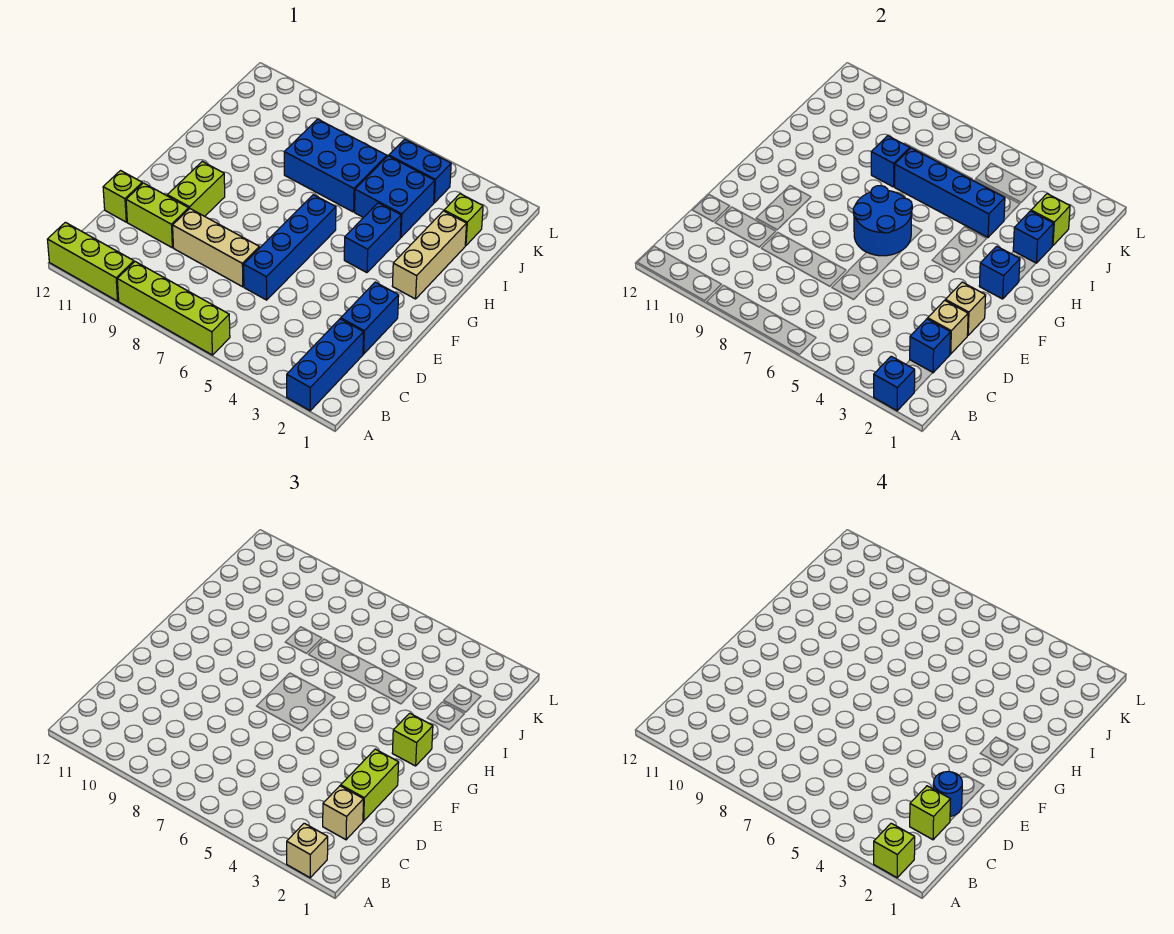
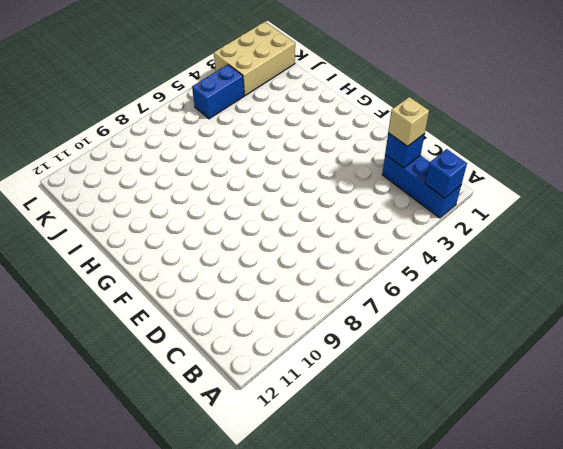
tan 2x3 brick [214,22,295,96] -> none
none -> lime 1x4 brick [117,262,230,355]
none -> lime 1x3 brick [47,222,134,301]
none -> blue 1x2 brick [341,282,399,354]
none -> blue 1x4 brick [244,195,336,300]

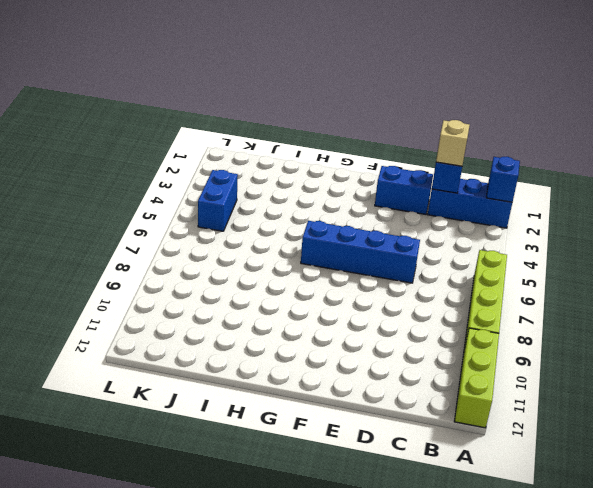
none -> tan 1x3 brick [173,209,260,287]
none -> lime 1x2 brick [126,183,189,248]
none -> lime 1x1 brick [103,171,142,222]
none -> lime 1x2 brick [167,162,225,216]

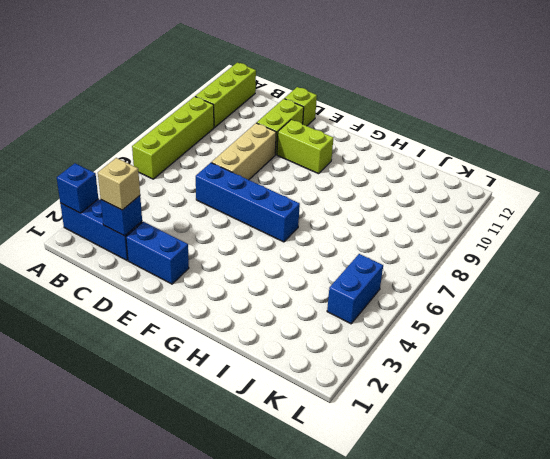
none -> tan 1x3 brick [392,211,467,299]
none -> blue 1x2 brick [344,203,401,273]
none -> blue 2x2 brick [355,156,435,237]
none -> blue 2x3 brick [284,119,387,212]

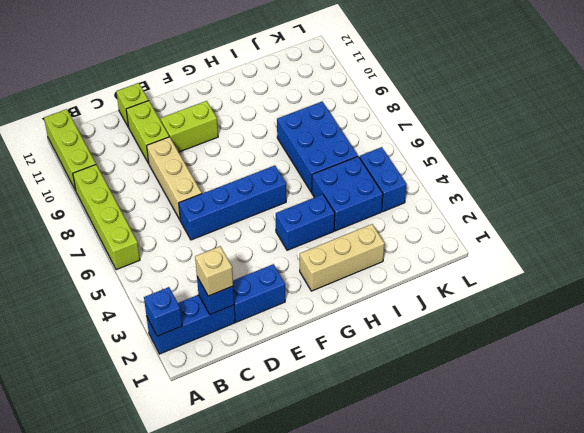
none -> lime 1x1 brick [444,194,483,246]
none -> tan 1x1 brick [928,300,968,354]
none -> tan 1x1 brick [945,282,986,335]
none -> blue 2x2 round brick [853,186,912,256]

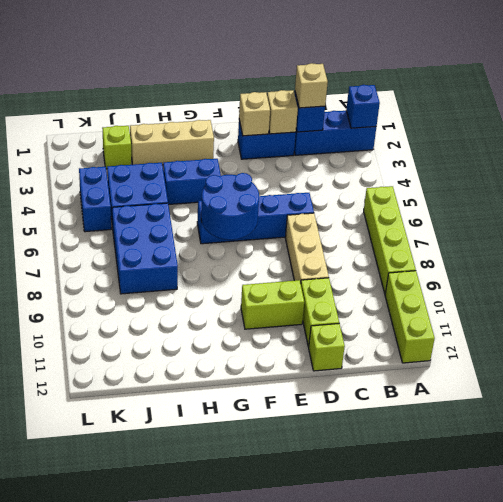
none -> blue 1x1 brick [979,246,1020,299]
none -> blue 1x1 brick [1013,211,1054,263]
none -> blue 1x4 brick [895,148,1005,237]
none -> blue 1x1 brick [871,136,910,187]

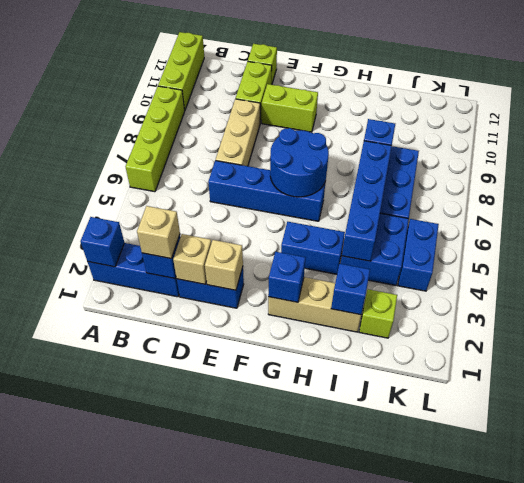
none -> lime 1x1 brick [1031,194,1070,246]
none -> tan 1x1 brick [287,823,328,878]
none -> lime 1x2 brick [341,749,399,821]
none -> lime 1x1 brick [392,713,433,766]

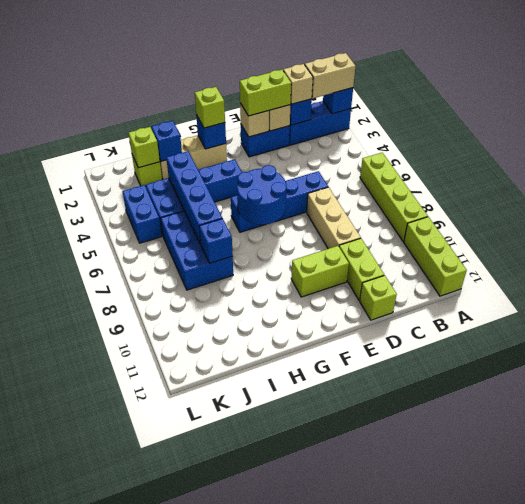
tan 1x2 brick [305,53,356,98] -> tan 1x1 brick [287,823,328,878]
none -> lime 1x1 brick [874,823,915,878]
none -> lime 1x1 brick [910,786,951,840]
none -> blue 1x1 round brick [933,771,962,816]

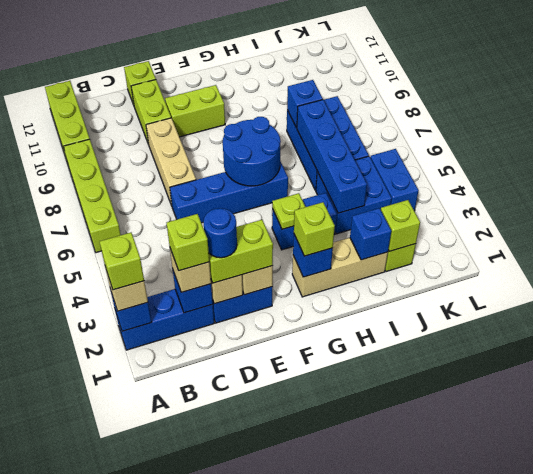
lime 1x1 plate [272,193,305,229] -> none

